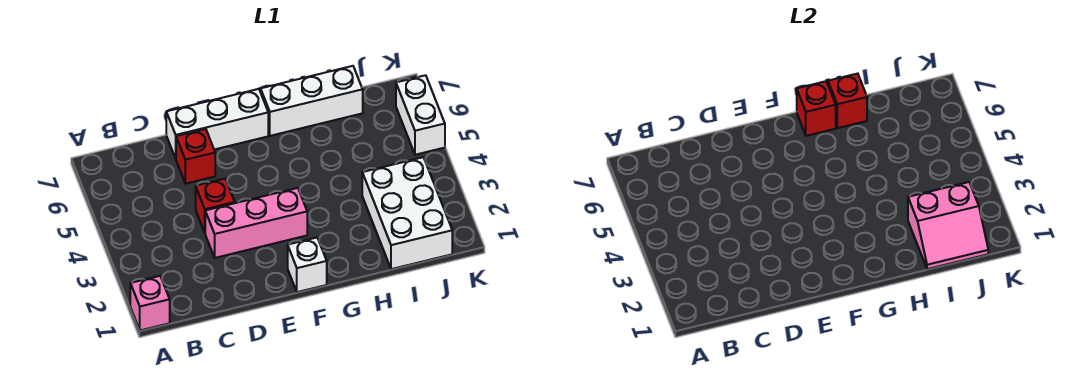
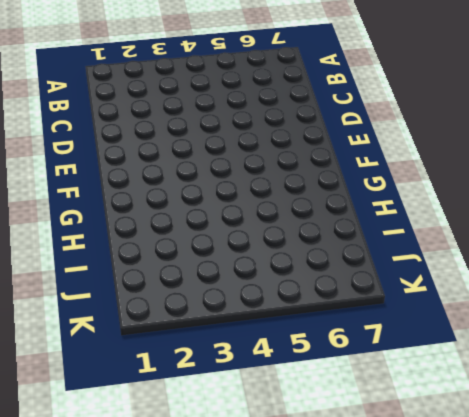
none -> pink 1x1 brick [130,276,170,330]
none -> pink 1x3 brick [205,188,307,258]
none -> red 1x1 brick [196,179,235,232]

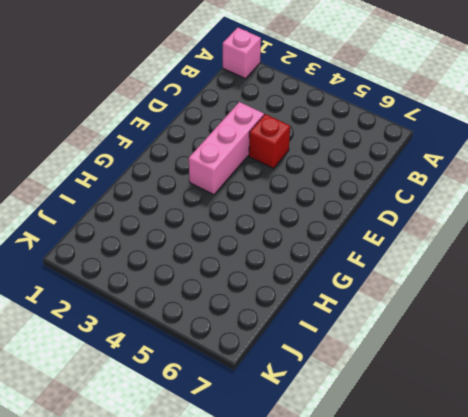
none -> red 1x1 brick [176,129,215,184]
none -> white 1x3 brick [166,89,268,158]
none -> white 1x1 brick [288,238,327,292]

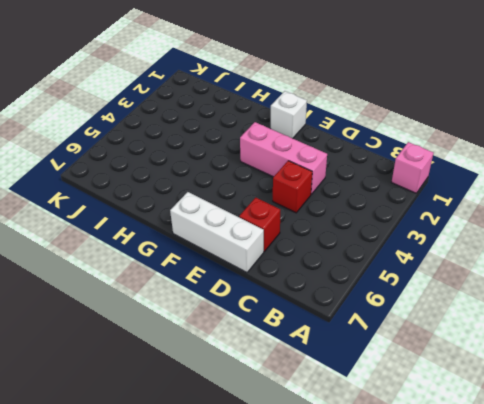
none -> white 1x3 brick [261,66,363,136]
none -> white 2x3 brick [362,157,452,269]
none -> white 1x2 brick [396,75,445,155]

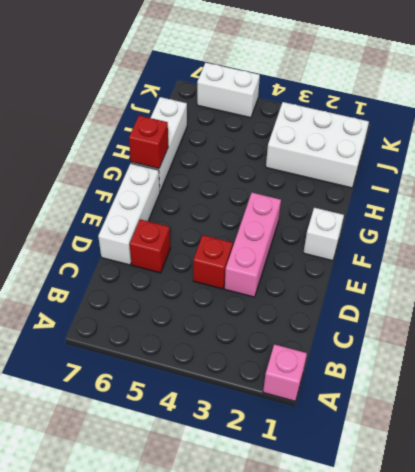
none -> red 1x1 brick [828,74,867,128]
none -> pink 2x2 slope [908,182,988,269]

